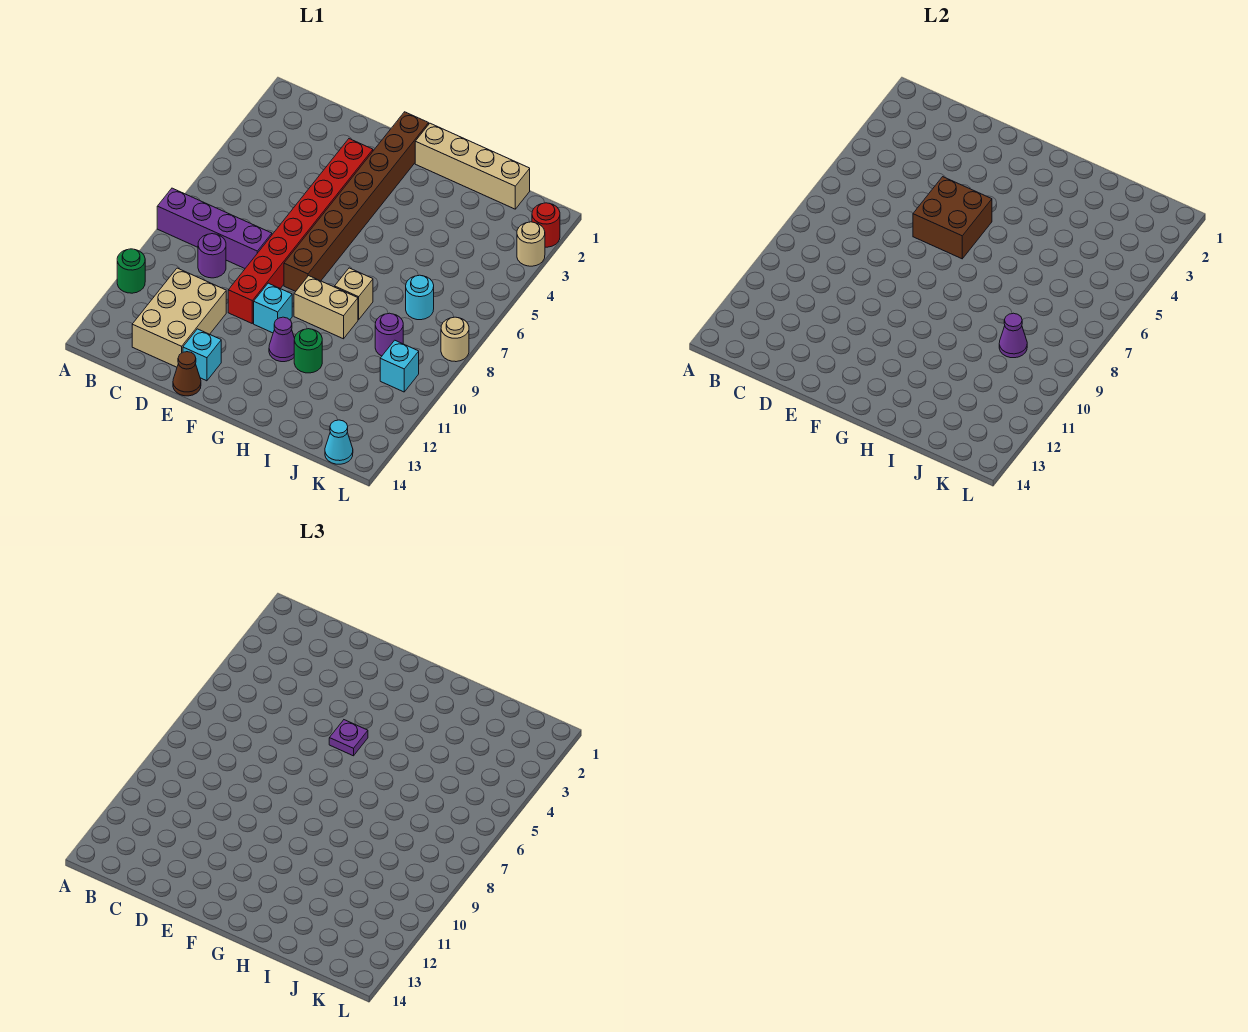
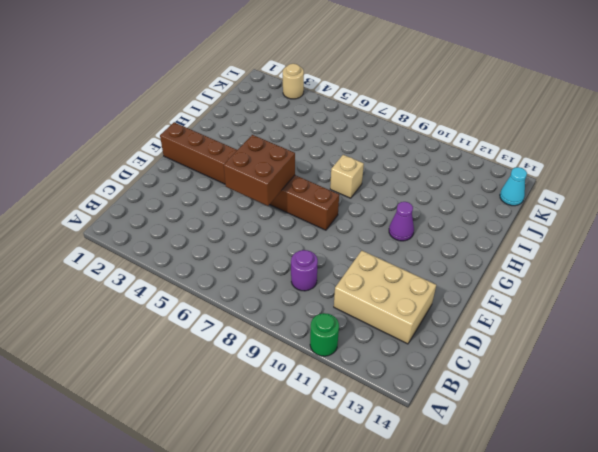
none -> purple 1x4 brick [157,188,272,268]
none -> red 1x8 brick [228,139,373,323]
none -> cyan 1x1 brick [183,329,221,381]

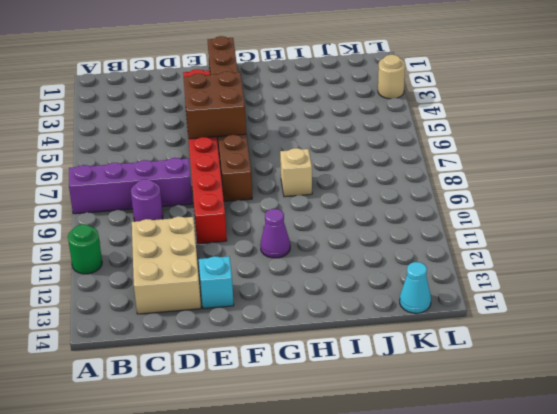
none -> brown 1x1 cone [173,352,201,396]
none -> cyan 1x1 brick [254,283,292,333]
none -> tan 1x4 brick [415,123,530,209]

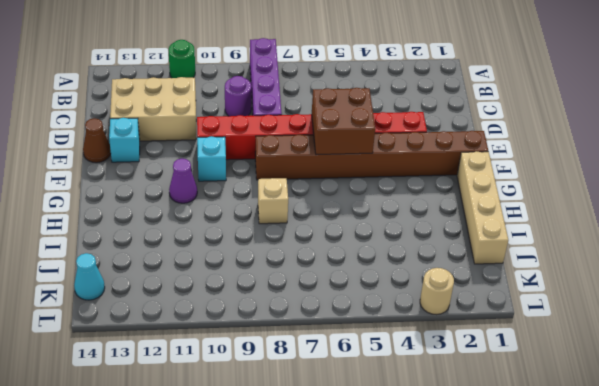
none -> tan 1x2 brick [294,276,358,339]
none -> green 1x1 round brick [294,329,322,373]
none -> cyan 1x1 round brick [406,275,434,320]

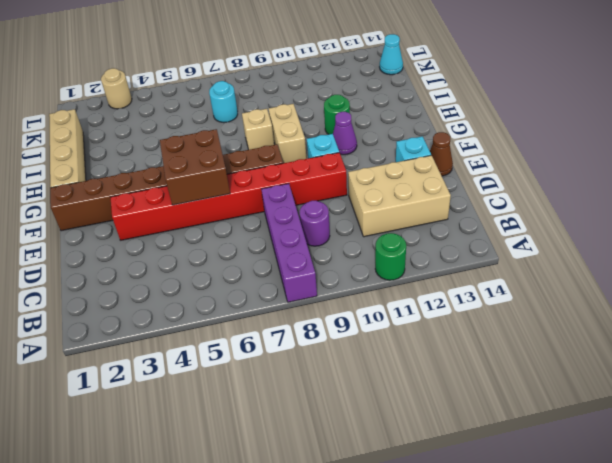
none -> purple 1x1 round brick [375,313,403,356]
none -> cyan 1x1 brick [380,340,419,392]
none -> red 1x1 round brick [532,203,560,247]

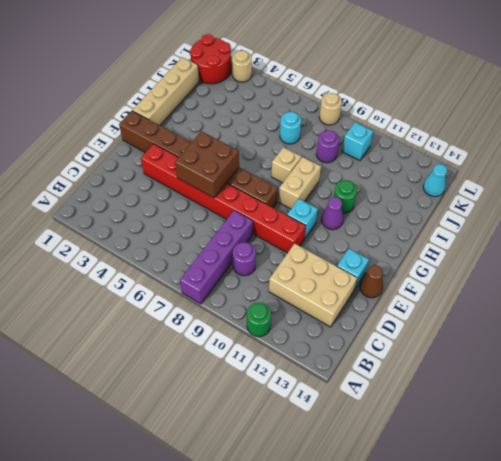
red 2x2 round brick [190,34,231,84] -> red 1x1 round brick [532,203,560,247]
none -> purple 1x1 cone [999,313,1027,358]
none -> purple 1x1 plate [329,720,368,756]

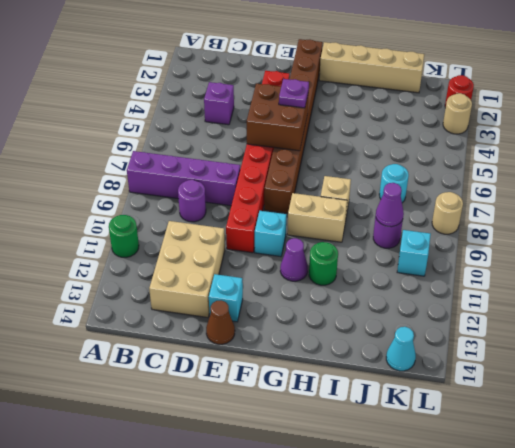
purple 1x1 brick [204,82,234,125] -> none

